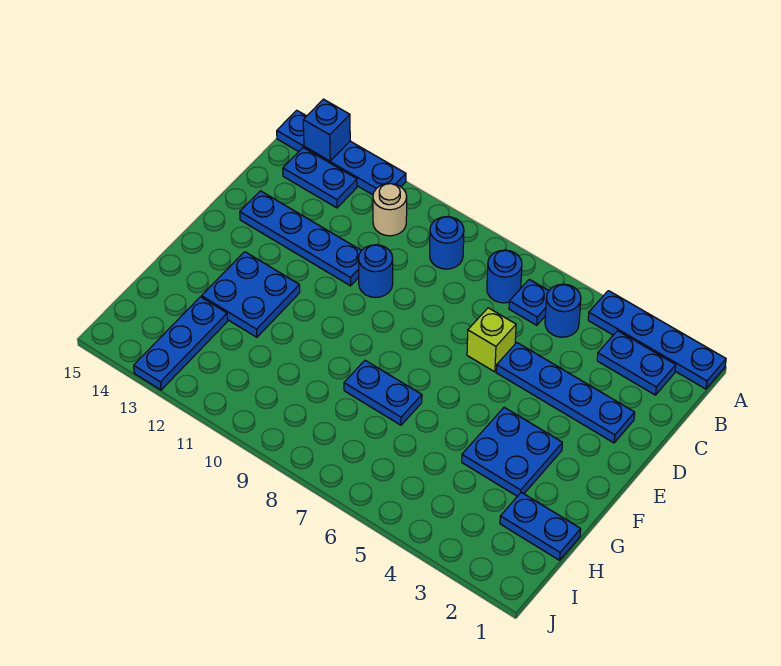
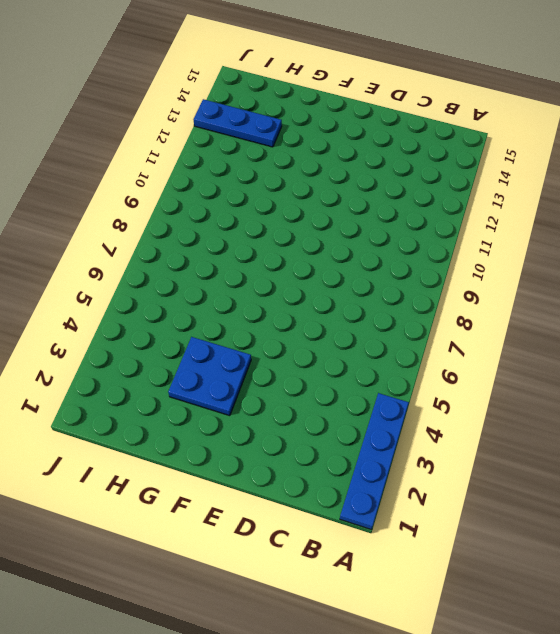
none -> blue 1x4 plate [277,110,406,195]
none -> blue 1x2 plate [597,331,676,395]
none -> blue 1x1 round brick [545,284,581,337]

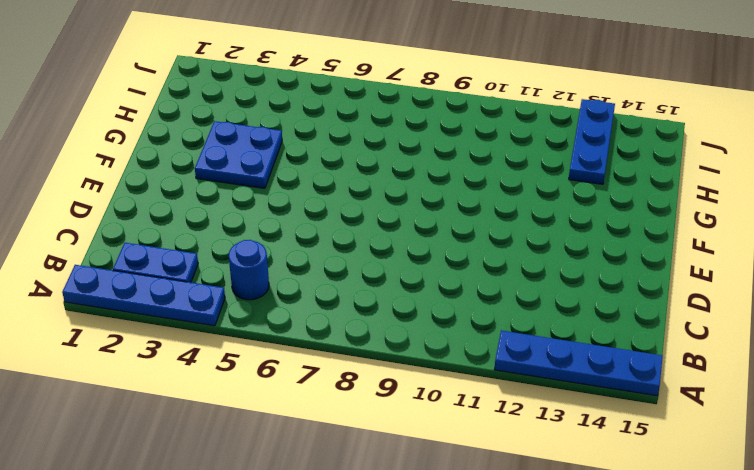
none -> blue 1x1 plate [509,279,549,325]
none -> blue 1x1 round brick [487,250,522,303]
none -> blue 1x1 round brick [430,217,464,269]

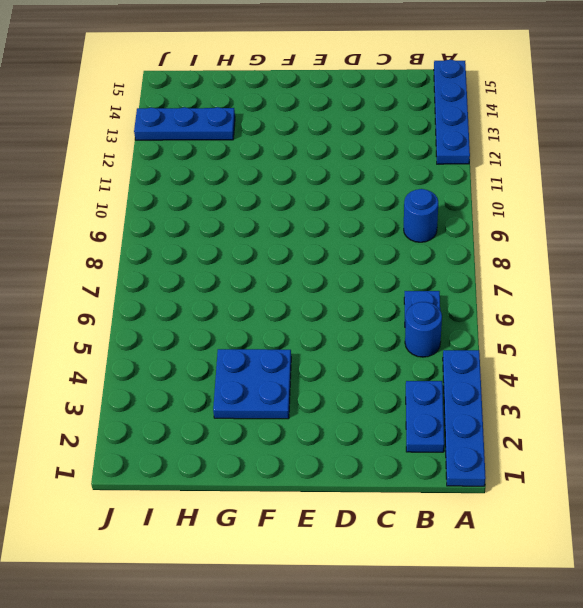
none -> blue 1x1 round brick [487,250,522,303]
none -> tan 1x1 round brick [373,184,407,236]
none -> blue 1x2 plate [283,148,357,208]

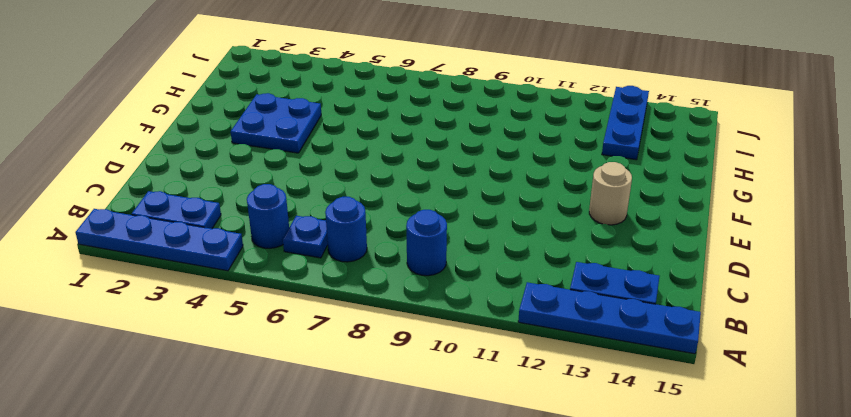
tan 1x1 round brick [589,162,632,225] -> tan 1x1 round brick moved to [373,184,407,236]
none -> blue 1x4 plate [496,343,635,443]
none -> lime 1x1 brick [467,308,516,372]
none -> blue 1x1 round brick [358,245,393,298]

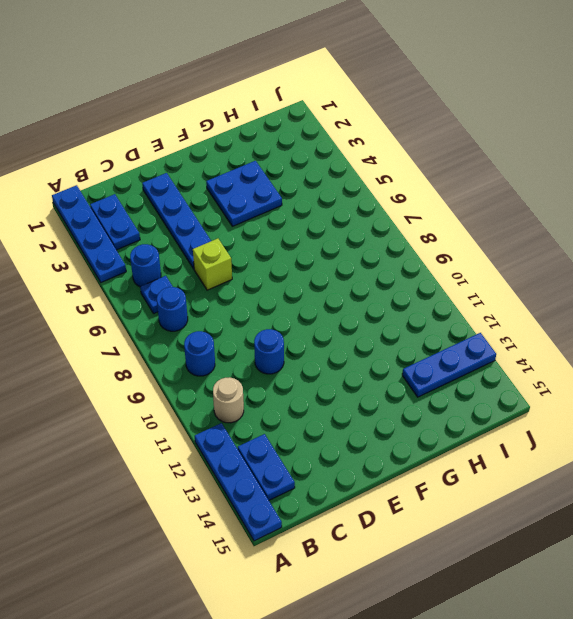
none -> blue 1x4 plate [240,191,361,286]
none -> blue 2x2 plate [201,252,300,337]
none -> blue 1x2 plate [344,360,422,425]

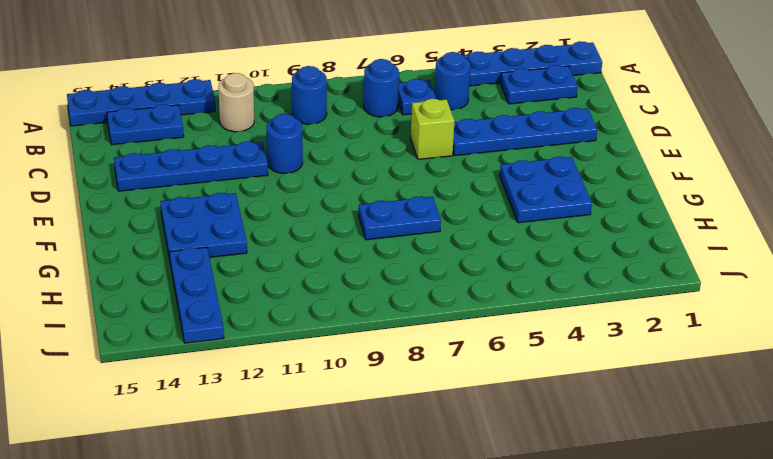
none -> blue 1x2 plate [500,492,581,560]
none -> blue 1x1 brick [303,99,350,161]

